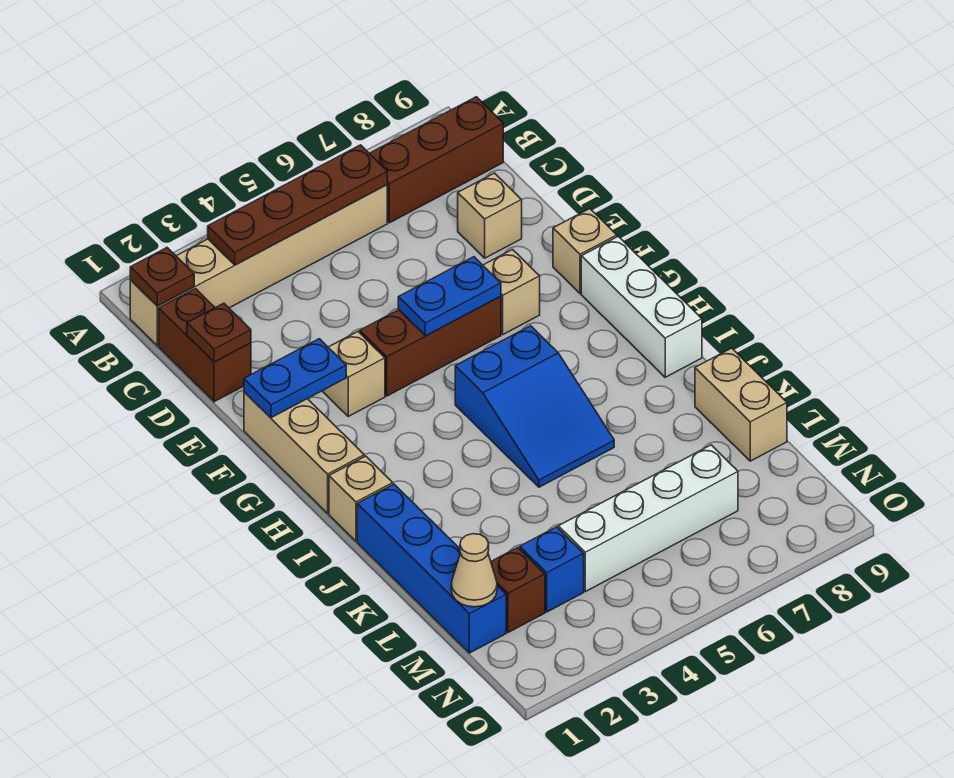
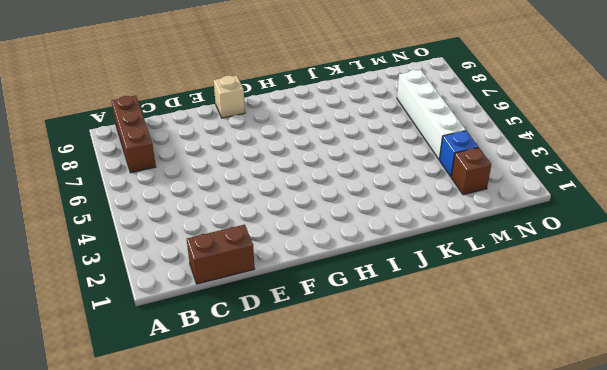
none -> tan 1x6 brick [130,185,387,346]
none -> tan 1x1 brick [458,173,522,258]
none -> tan 1x3 brick [244,392,364,513]

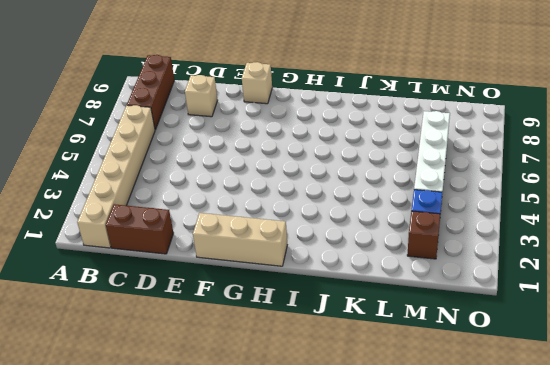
none -> tan 1x1 brick [323,332,385,416]
none -> brown 1x3 brick [360,296,501,396]
none -> tan 1x1 brick [483,250,540,334]

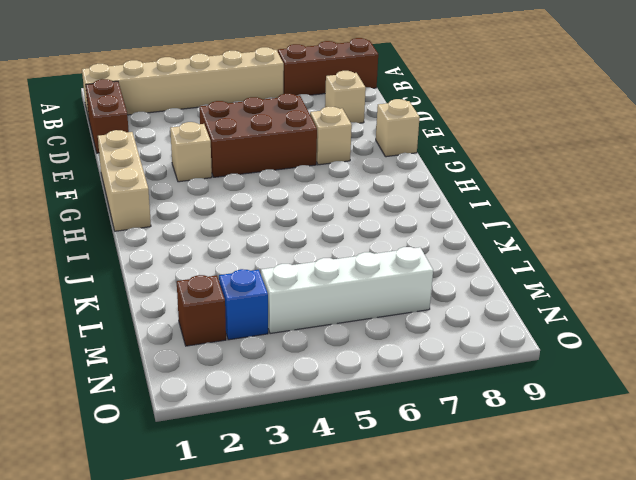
brown 2x3 brick [199,94,317,177] -> brown 1x3 brick [360,296,501,396]
none -> white 1x3 brick [581,236,702,377]
none -> blue 2x3 slope [455,326,614,487]
none -> tan 1x1 brick [329,456,393,541]

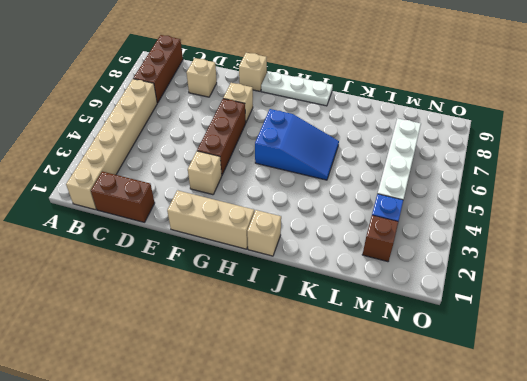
white 1x3 plate [261,71,333,106] -> white 1x3 brick [581,236,702,377]
none -> blue 1x4 brick [357,484,506,653]
none -> tan 1x2 brick [695,348,787,461]
none -> brown 1x1 plate [130,248,194,306]

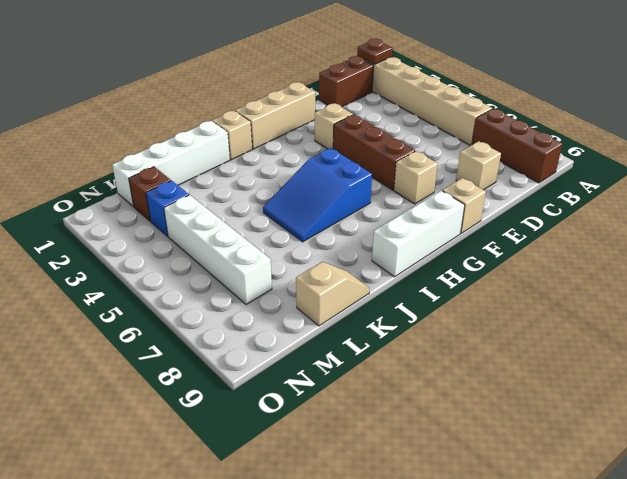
white 1x4 brick [112,121,230,207] -> blue 1x4 brick [357,484,506,653]
tan 1x2 slope [296,262,370,326] -> tan 1x2 brick [695,348,787,461]
none -> brown 1x4 plate [208,145,387,265]
none -> brown 1x1 plate [187,303,251,362]
none -> blue 1x2 plate [244,339,346,418]

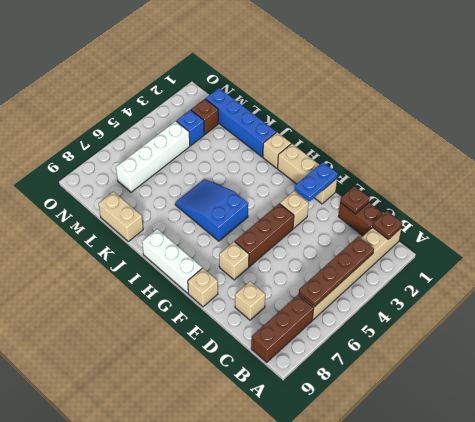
none -> blue 1x2 plate [398,257,501,336]
none -> tan 1x1 cone [451,534,497,607]

